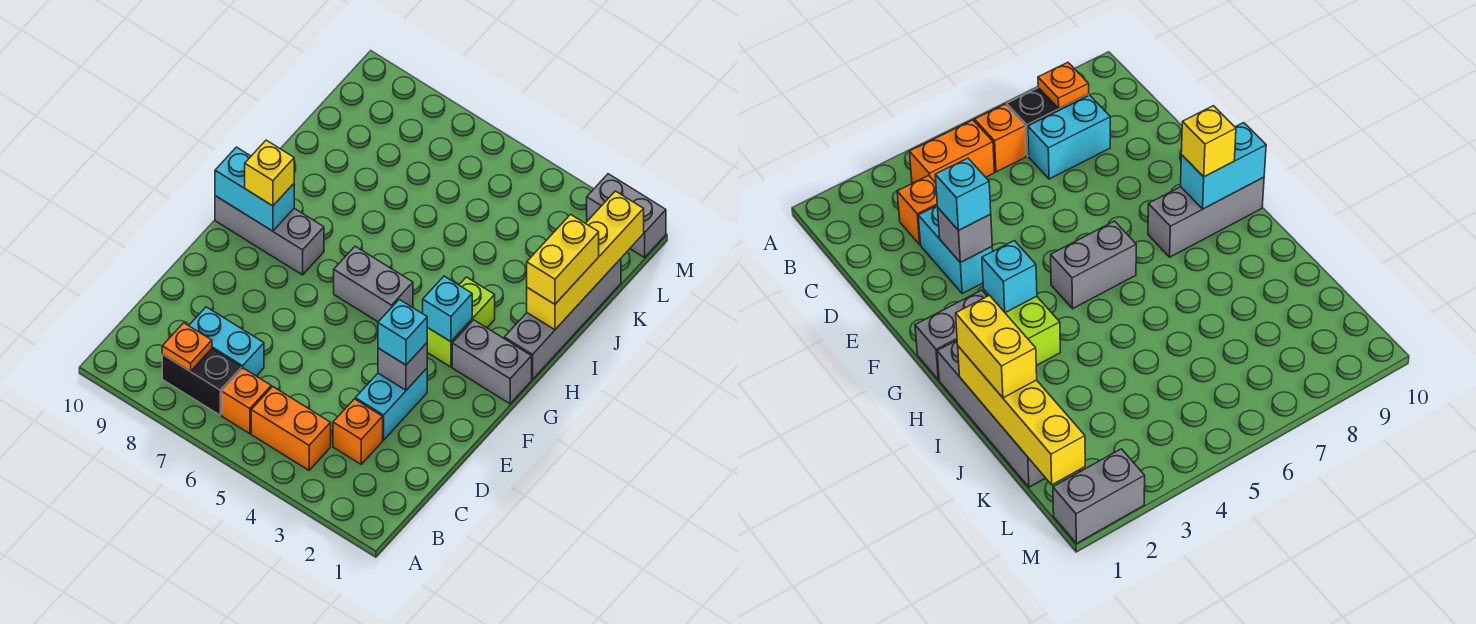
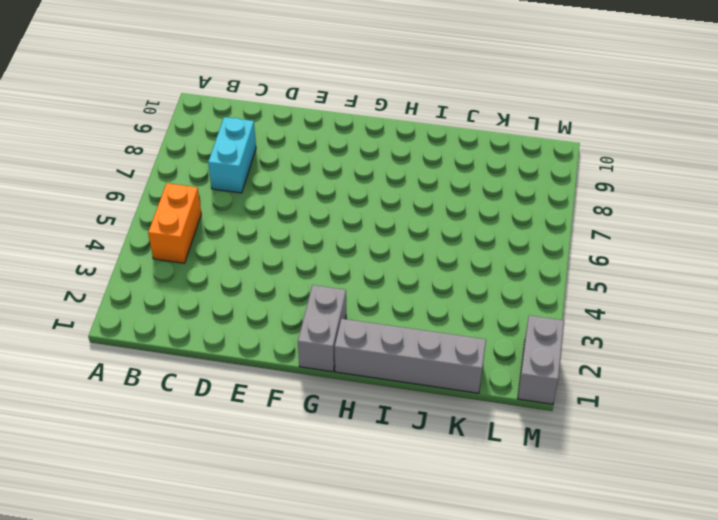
none -> orange 1x1 brick [222,368,271,434]
none -> black 1x2 brick [162,349,242,415]
none -> orange 1x1 brick [333,399,383,464]

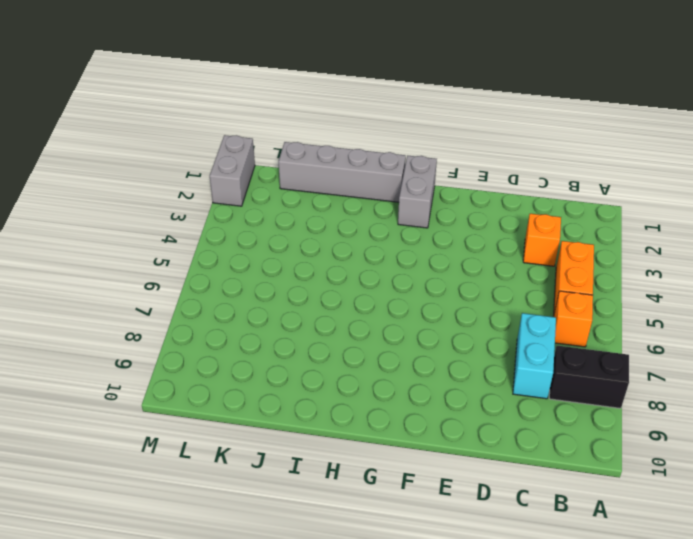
black 1x2 brick [549,346,629,408] -> black 1x2 brick turned to [162,349,242,415]
none -> cyan 1x2 brick [355,368,427,440]
none -> lime 1x2 brick [427,277,495,367]
none -> grey 1x2 brick [334,246,413,322]

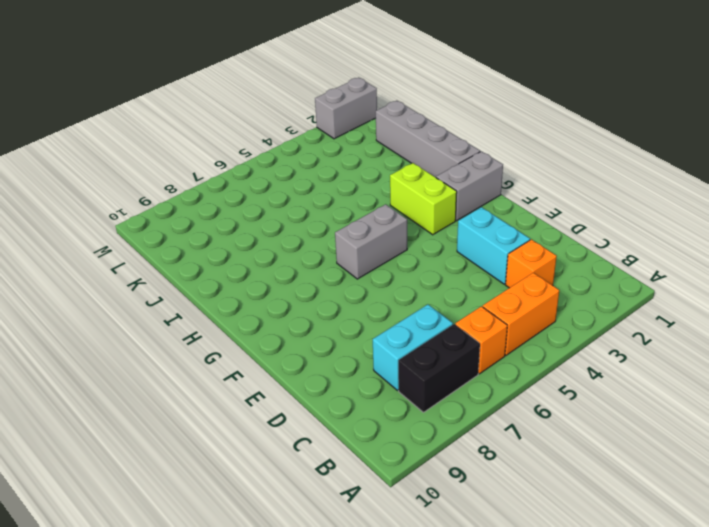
none -> grey 1x3 brick [215,196,324,275]
none -> orange 1x1 plate [162,323,212,372]
none -> grey 1x1 brick [378,343,427,390]

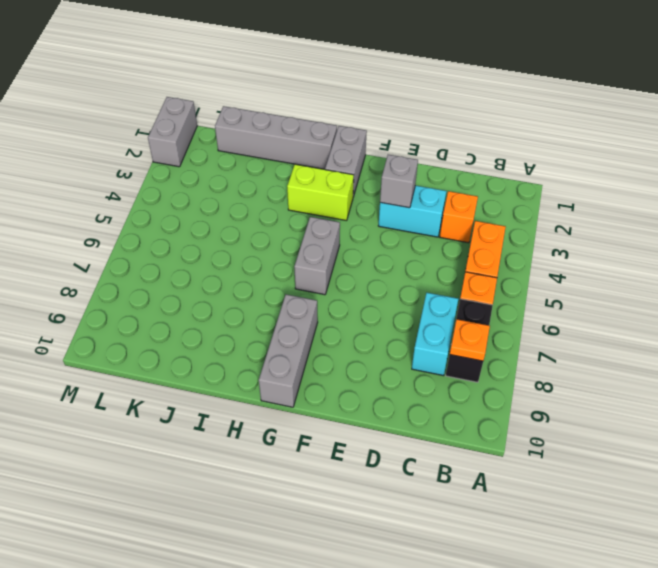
none -> cyan 1x1 brick [423,276,472,342]
none -> cyan 1x2 brick [215,147,294,231]
none -> yellow 1x4 brick [527,191,644,330]

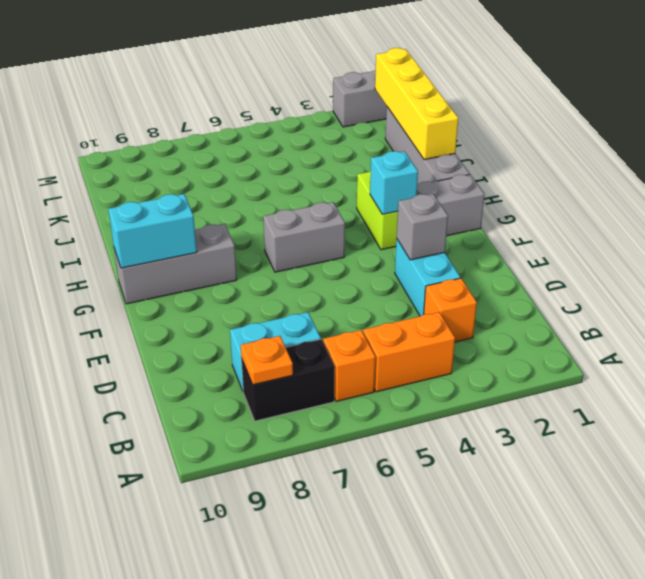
none -> cyan 1x1 brick [378,299,427,365]
none -> yellow 1x1 brick [245,140,294,206]
none -> yellow 1x2 brick [527,214,599,304]

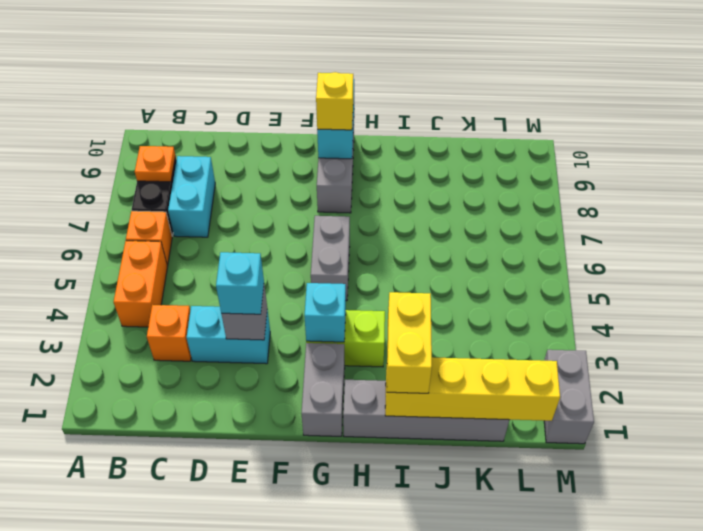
yellow 1x2 brick [387,292,432,393] -> yellow 1x2 brick turned to [527,214,599,304]

